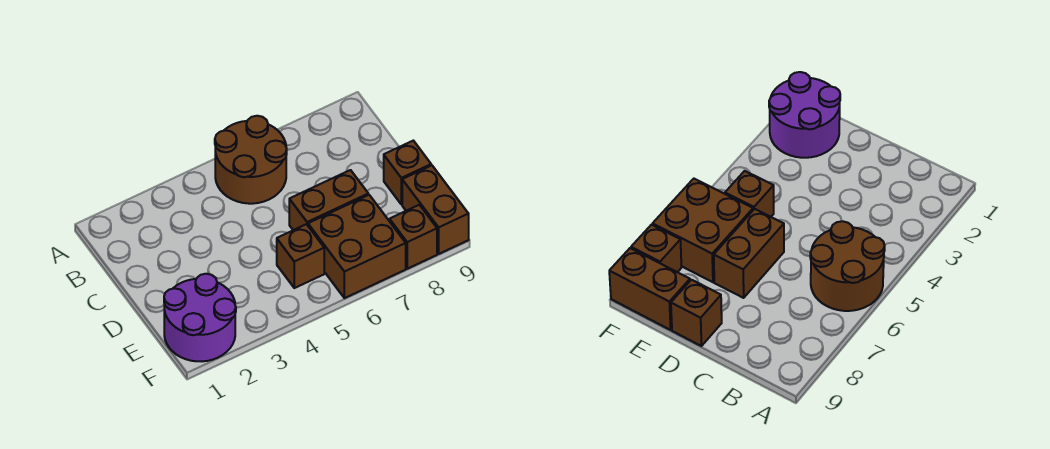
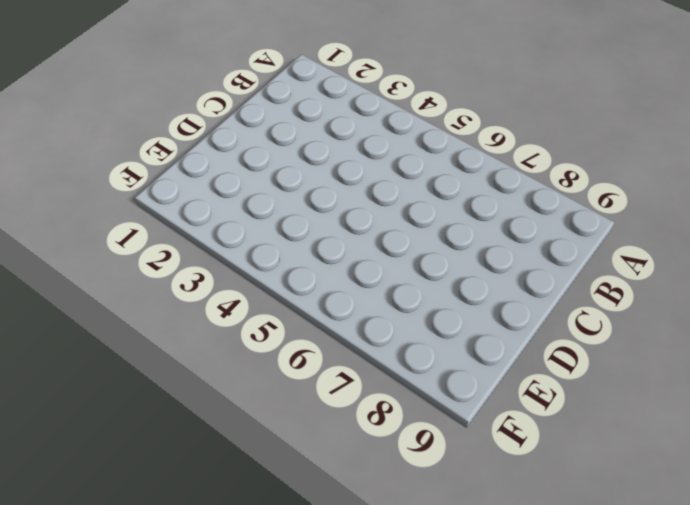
none -> brown 2x2 round brick [215,116,287,204]
none -> brown 1x2 brick [289,170,368,230]

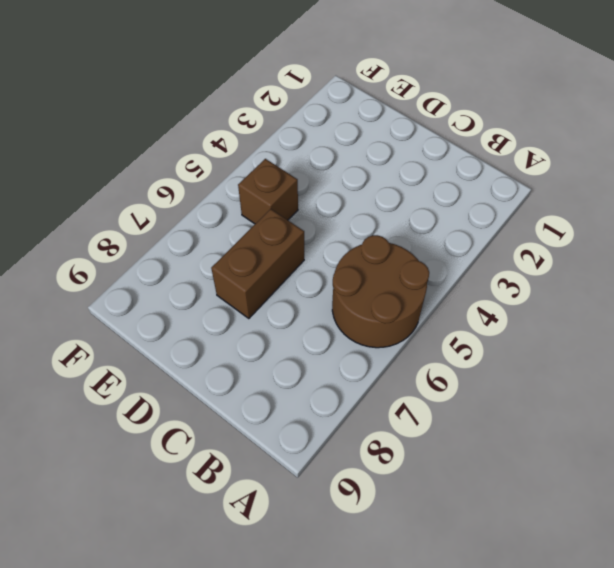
none -> brown 1x1 brick [384,141,431,204]
none -> purple 2x2 round brick [164,274,236,361]

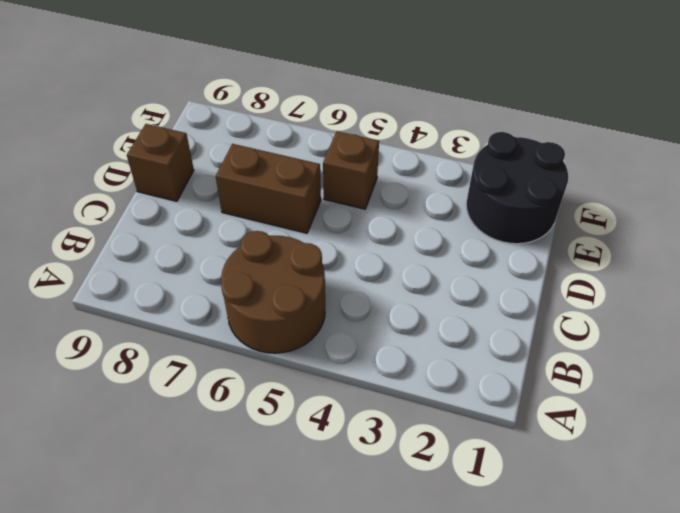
black 2x2 round brick [466,132,568,244] -> purple 2x2 round brick [164,274,236,361]
none -> brown 2x2 brick [308,195,406,298]
none -> brown 1x2 brick [402,165,469,254]

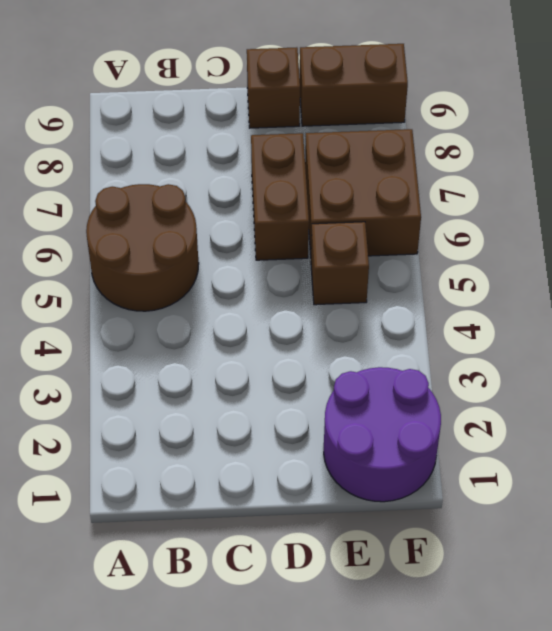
none -> brown 1x1 brick [389,205,437,269]

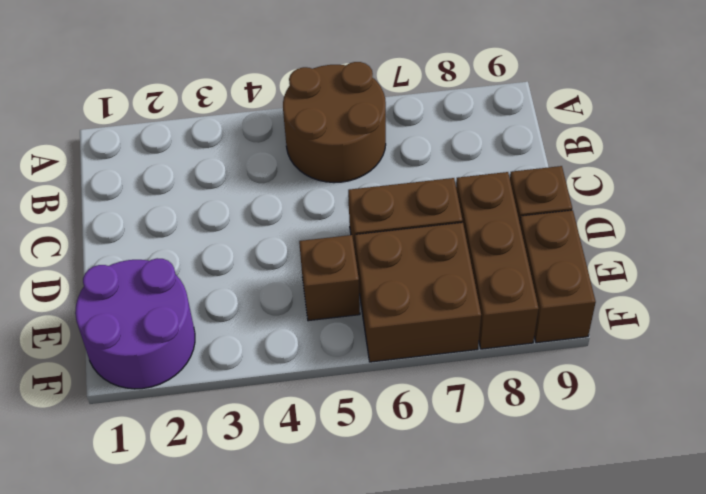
brown 1x3 brick [456,172,539,349] -> brown 1x1 brick [389,205,437,269]

